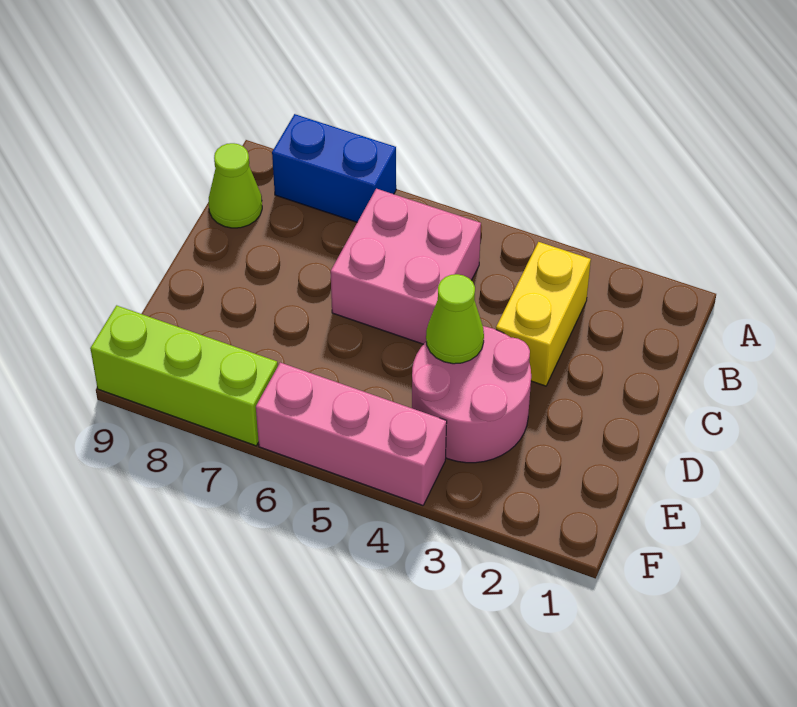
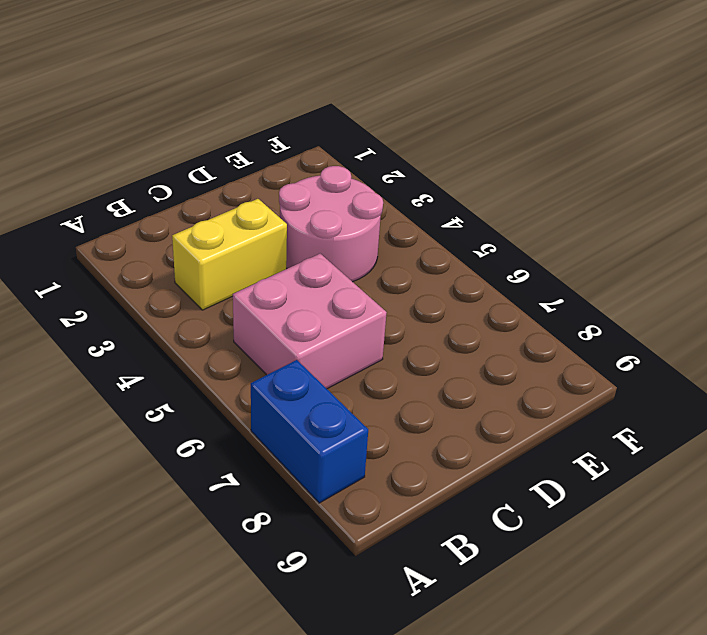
none -> lime 1x1 cone [209,143,262,228]
none -> pink 1x3 brick [256,363,447,505]

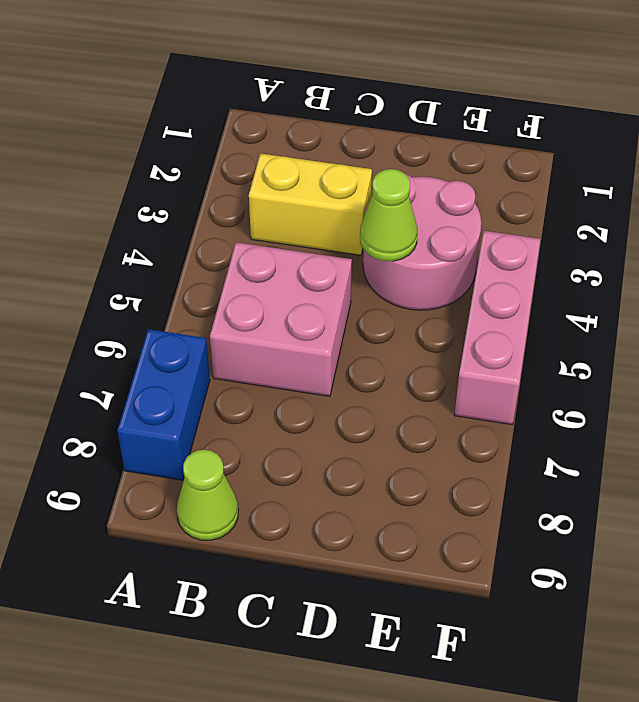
none -> lime 1x3 brick [90,305,278,446]

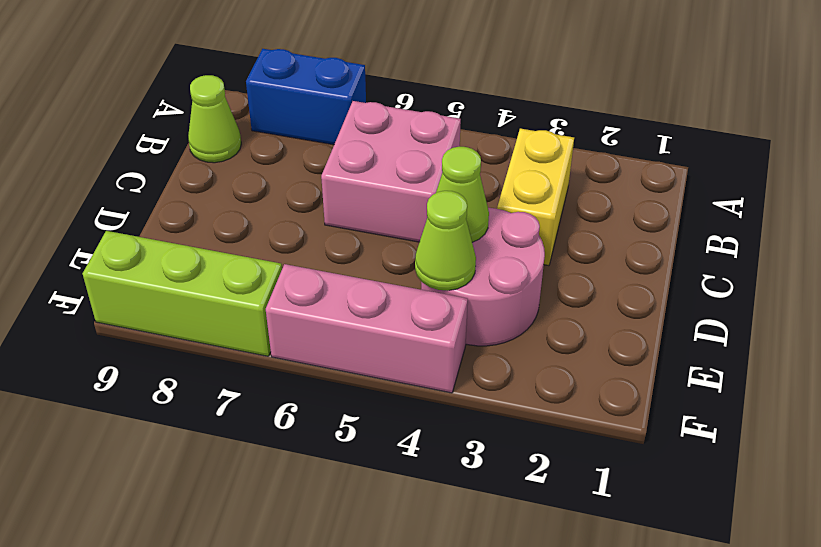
lime 1x1 cone [415,191,476,291] -> none

